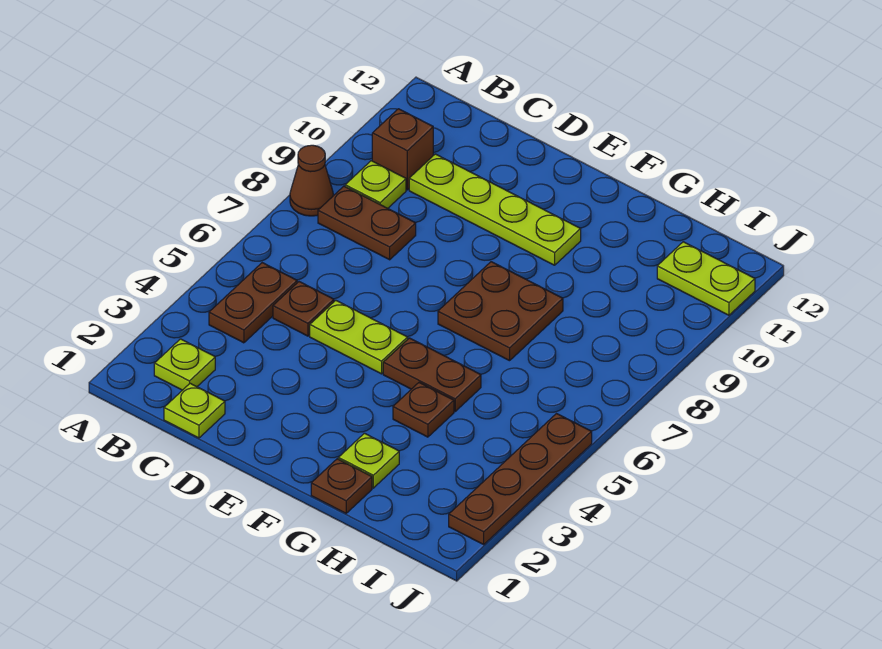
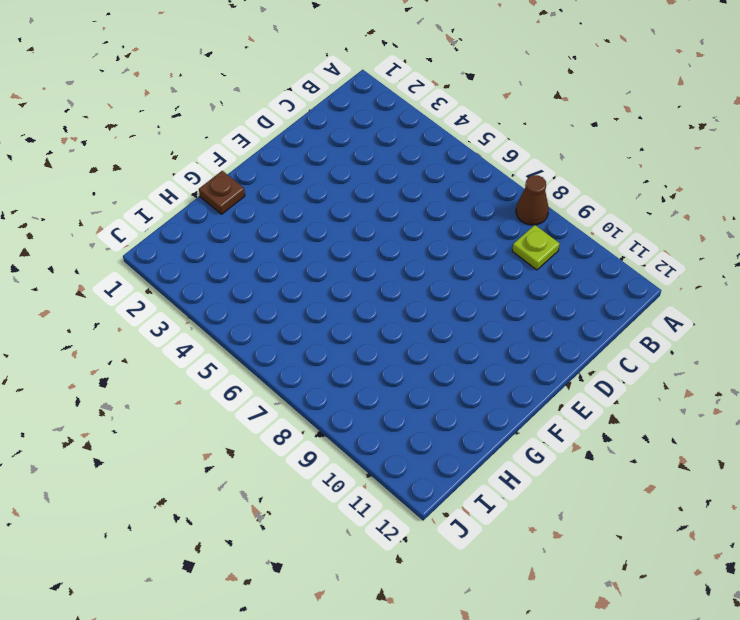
none -> lime 1x1 plate [154,339,215,390]
none -> brown 1x2 plate [209,263,297,343]
none -> brown 1x2 plate [318,186,416,260]

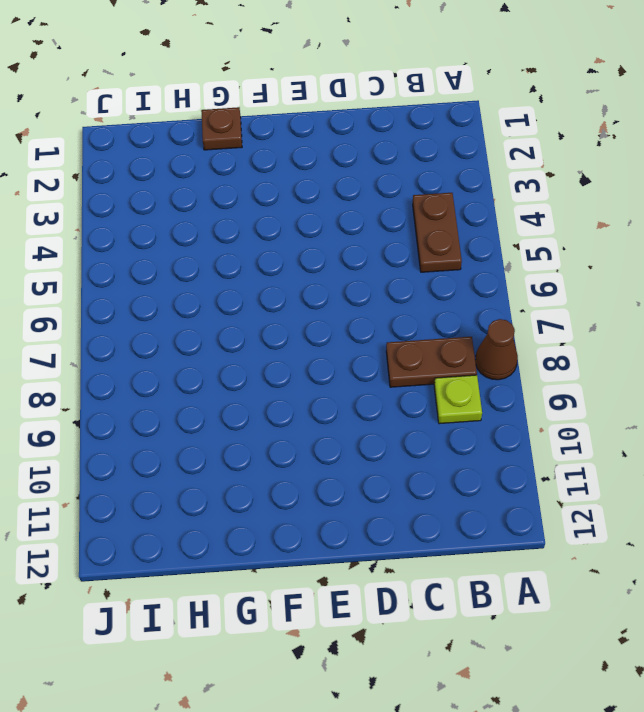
none -> lime 1x1 plate [154,339,215,390]
none -> brown 1x1 brick [372,109,433,190]
none -> lime 1x1 plate [164,383,225,438]

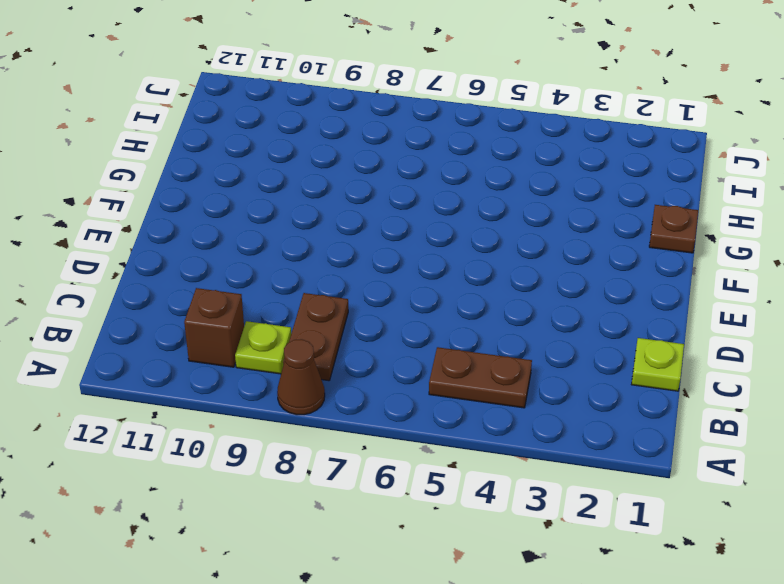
none -> lime 1x1 plate [154,339,215,390]
none -> brown 1x1 plate [273,282,334,336]
none -> lime 1x4 plate [409,154,581,265]

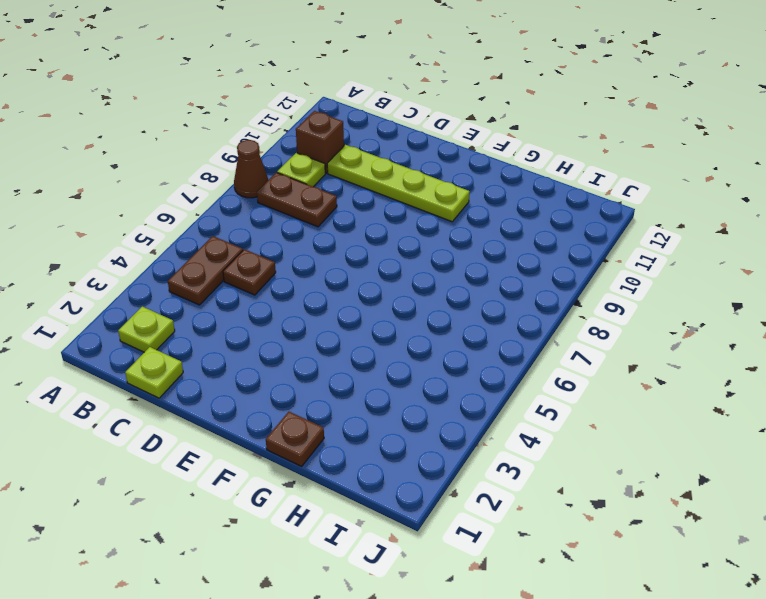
none -> lime 1x2 plate [310,300,408,374]
none -> brown 1x2 plate [383,338,481,411]
none -> brown 2x2 plate [438,262,563,361]

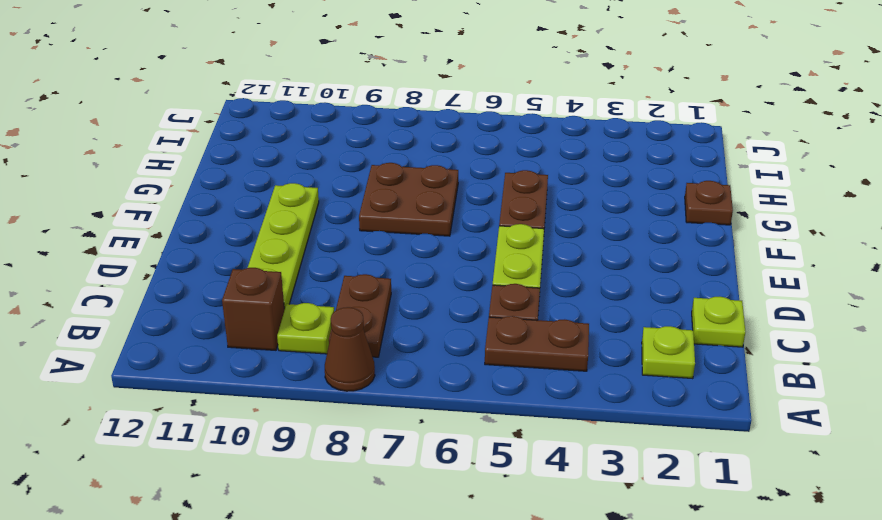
none -> lime 1x1 plate [338,433,399,488]
none -> brown 1x1 plate [393,383,454,437]
none -> lime 1x2 plate [657,242,755,315]

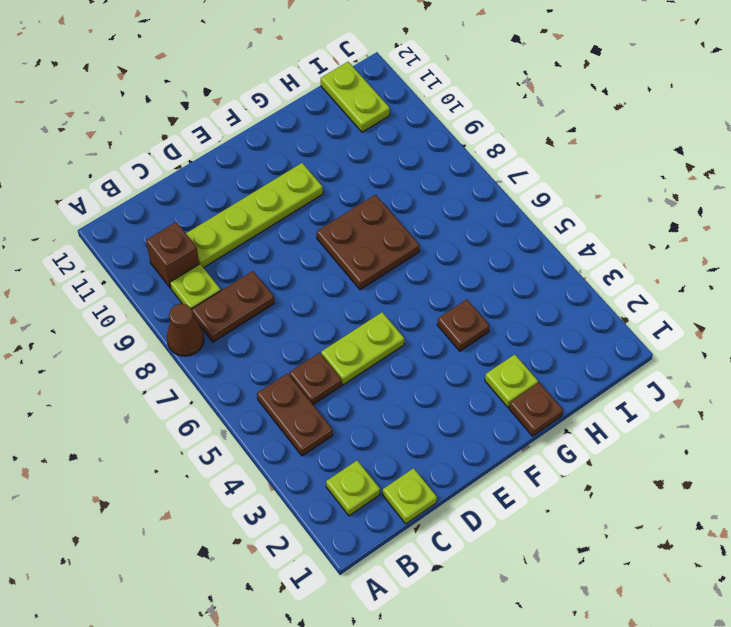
lime 1x2 plate [321,62,390,132] -> lime 1x2 plate turned to [657,242,755,315]
none -> brown 1x2 plate [383,338,481,411]
none -> brown 1x4 plate [449,414,592,544]

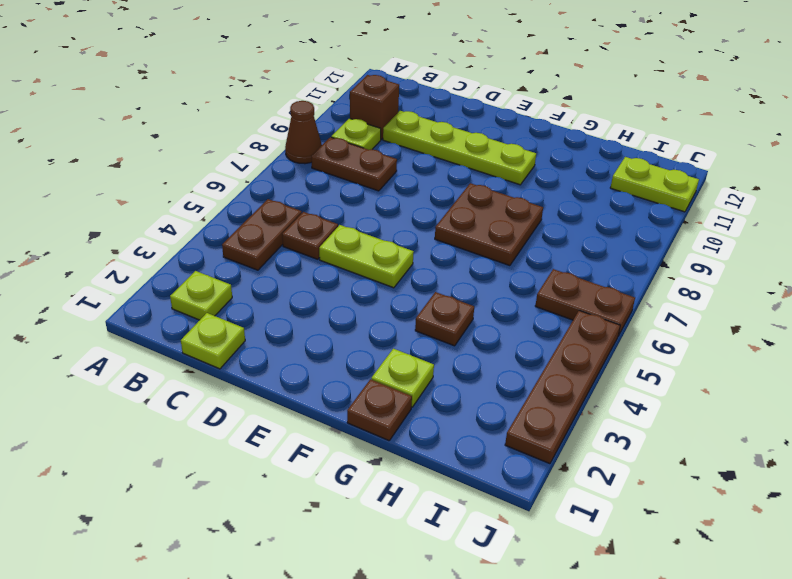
brown 1x2 plate [535,269,635,336] -> brown 1x2 plate moved to [383,338,481,411]

